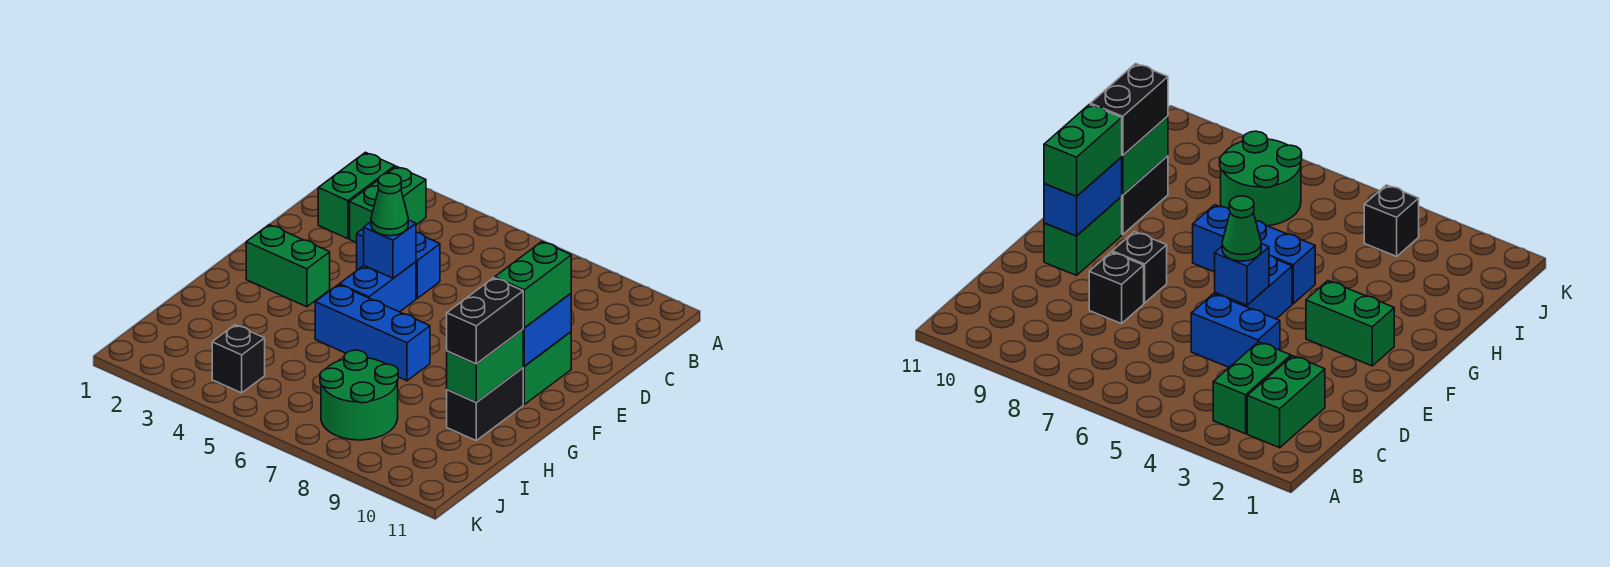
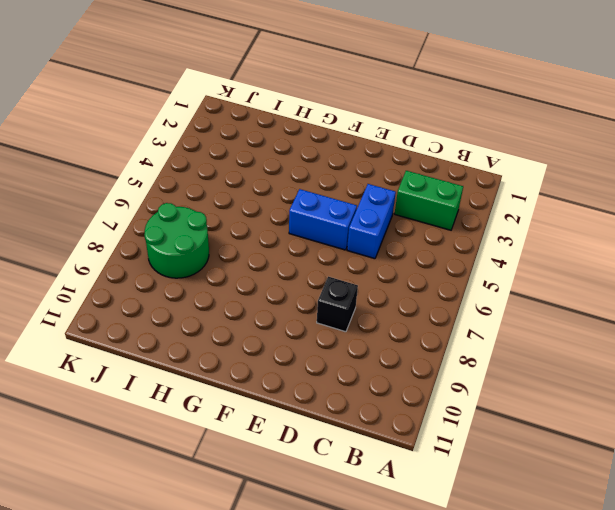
none -> green 1x2 brick [318,152,395,239]
none -> black 1x1 brick [1112,232,1167,303]
none -> green 1x2 brick [523,332,571,404]

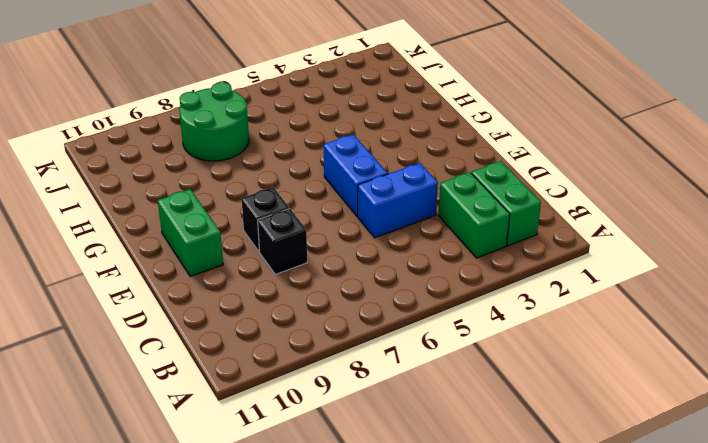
none -> green 1x2 brick [246,225,330,307]
none -> blue 1x3 brick [315,285,430,381]
none -> black 1x2 brick [447,368,523,441]

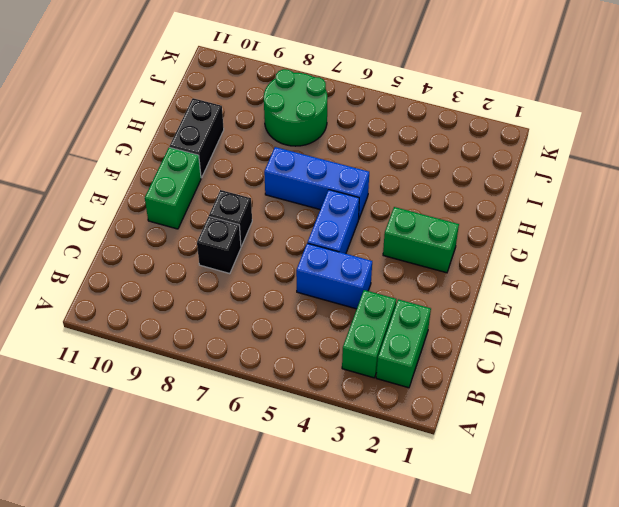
none -> black 1x1 brick [212,325,265,393]
none -> blue 1x1 brick [364,220,416,278]
none -> blue 1x2 brick [523,294,571,366]

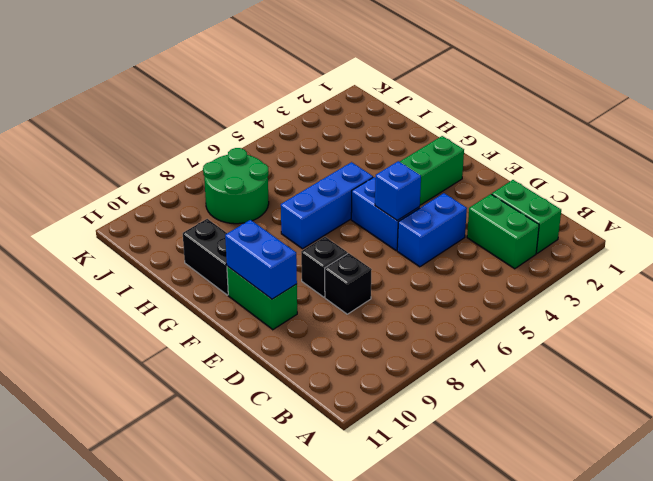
none -> black 1x1 brick [212,325,265,393]
none -> green 1x2 brick [447,330,523,402]
none -> green 1x1 cone [371,173,408,236]

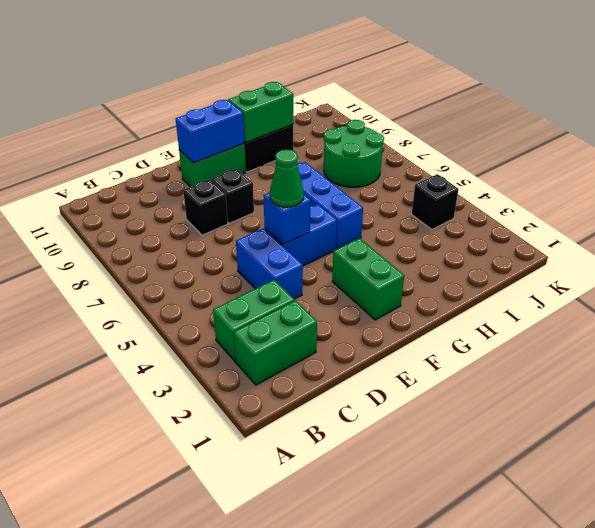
none -> green 1x2 brick [495,242,571,328]
none -> black 1x2 brick [447,278,523,364]

